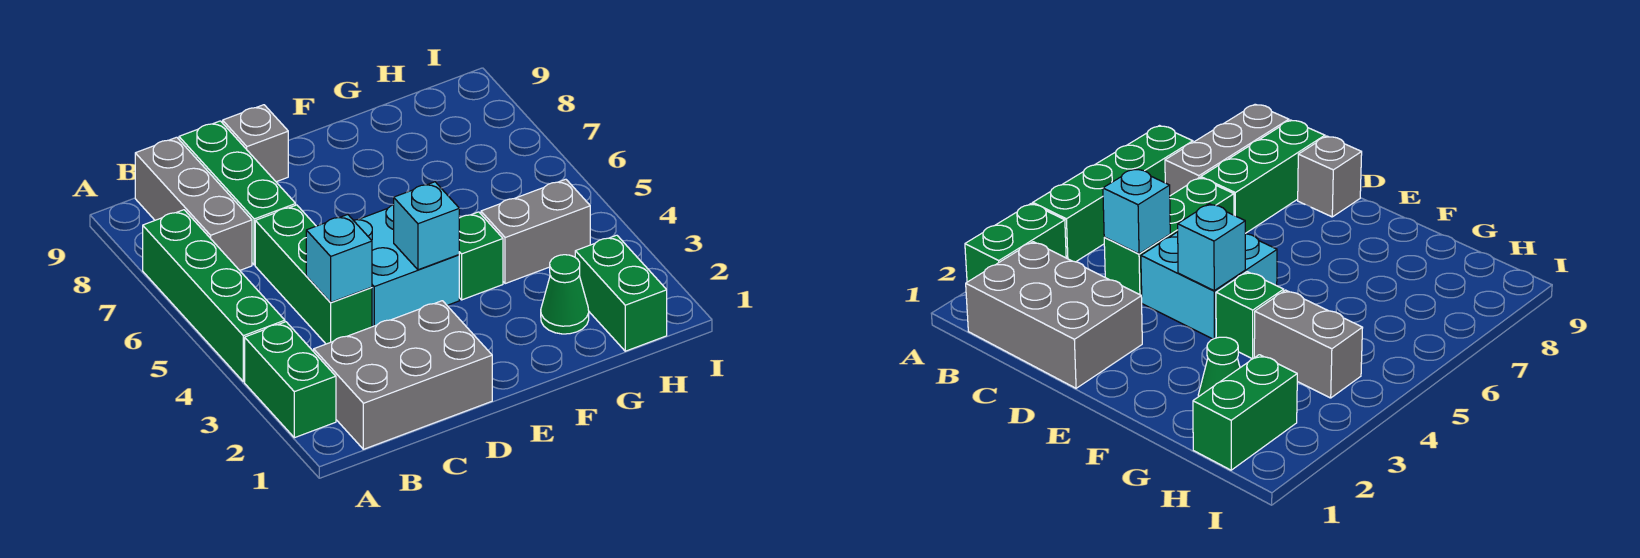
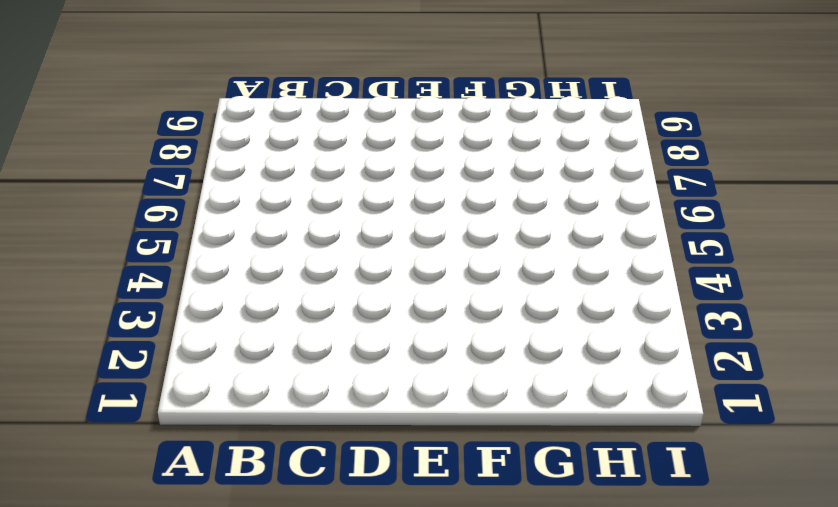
none -> green 1x2 brick [245,322,336,438]
none -> green 1x4 brick [143,210,285,382]
none -> grey 2x3 brick [314,301,492,449]

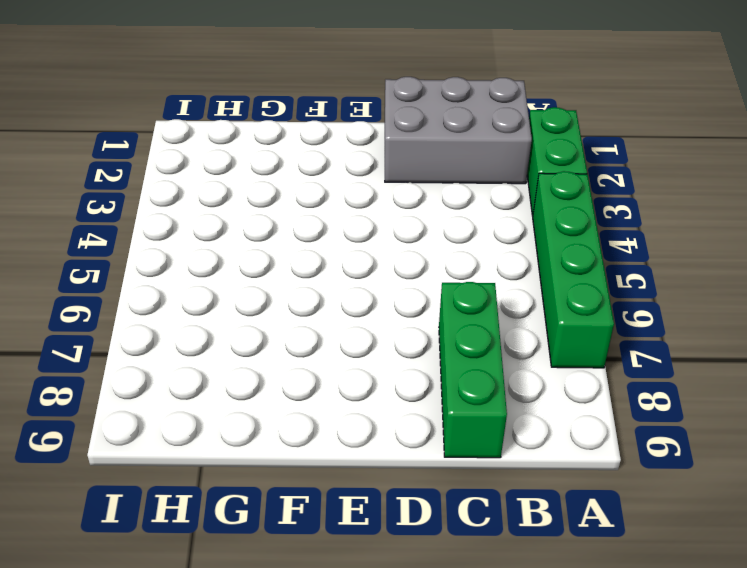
none -> grey 1x3 brick [135,137,252,270]
none -> green 1x3 brick [255,205,372,344]
none -> cyan 2x2 brick [353,205,459,327]

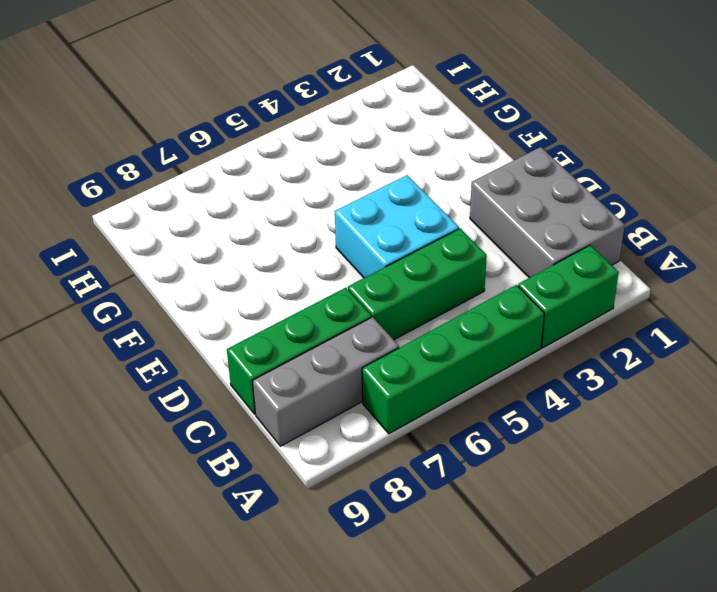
none -> grey 1x1 brick [223,105,288,182]
none -> green 1x1 brick [459,212,503,300]
none -> green 1x1 cone [541,255,589,334]

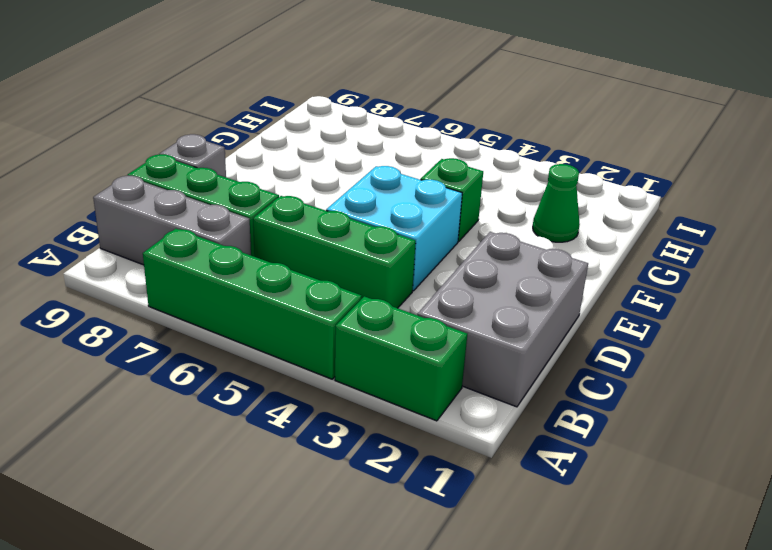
none -> grey 1x2 brick [481,179,590,284]
none -> green 1x2 brick [575,235,667,351]
none -> cyan 1x1 brick [306,215,372,302]

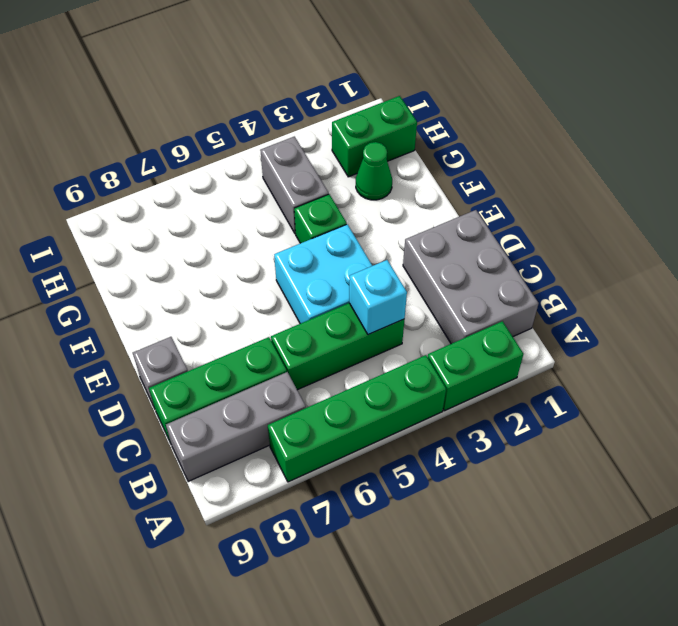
none -> cyan 1x1 brick [394,182,459,270]

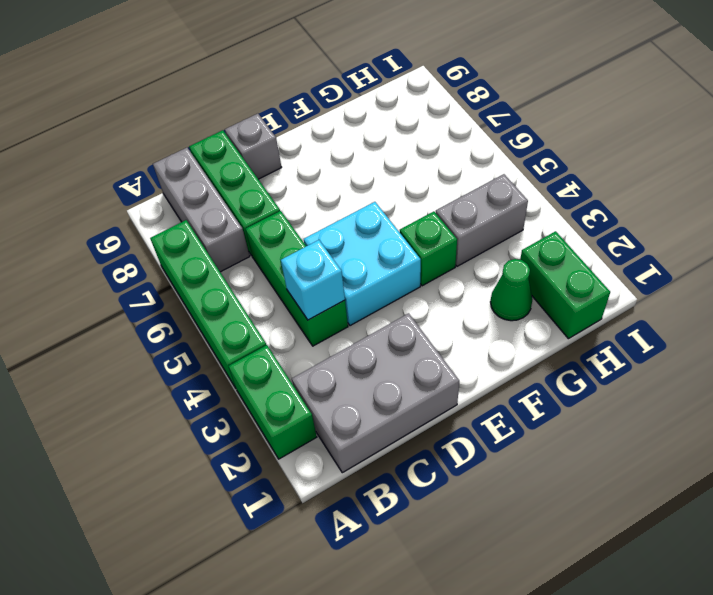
none -> cyan 1x1 brick [394,182,459,270]

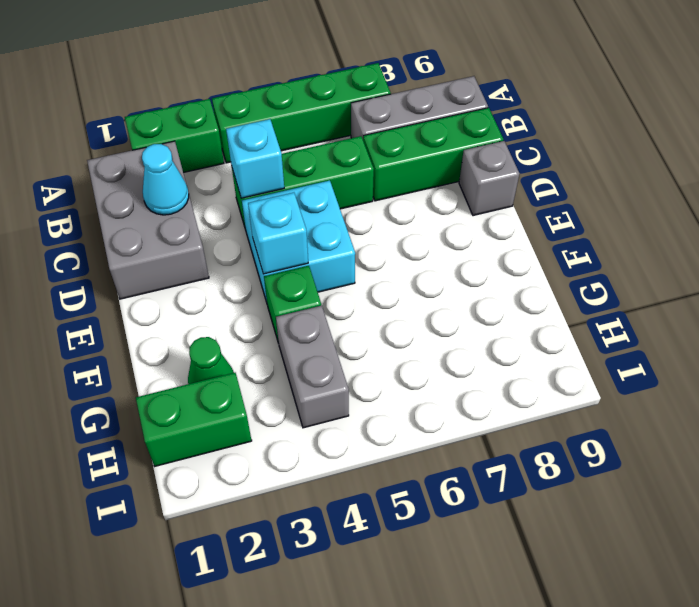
cyan 1x1 cone [142,144,189,215] -> none

